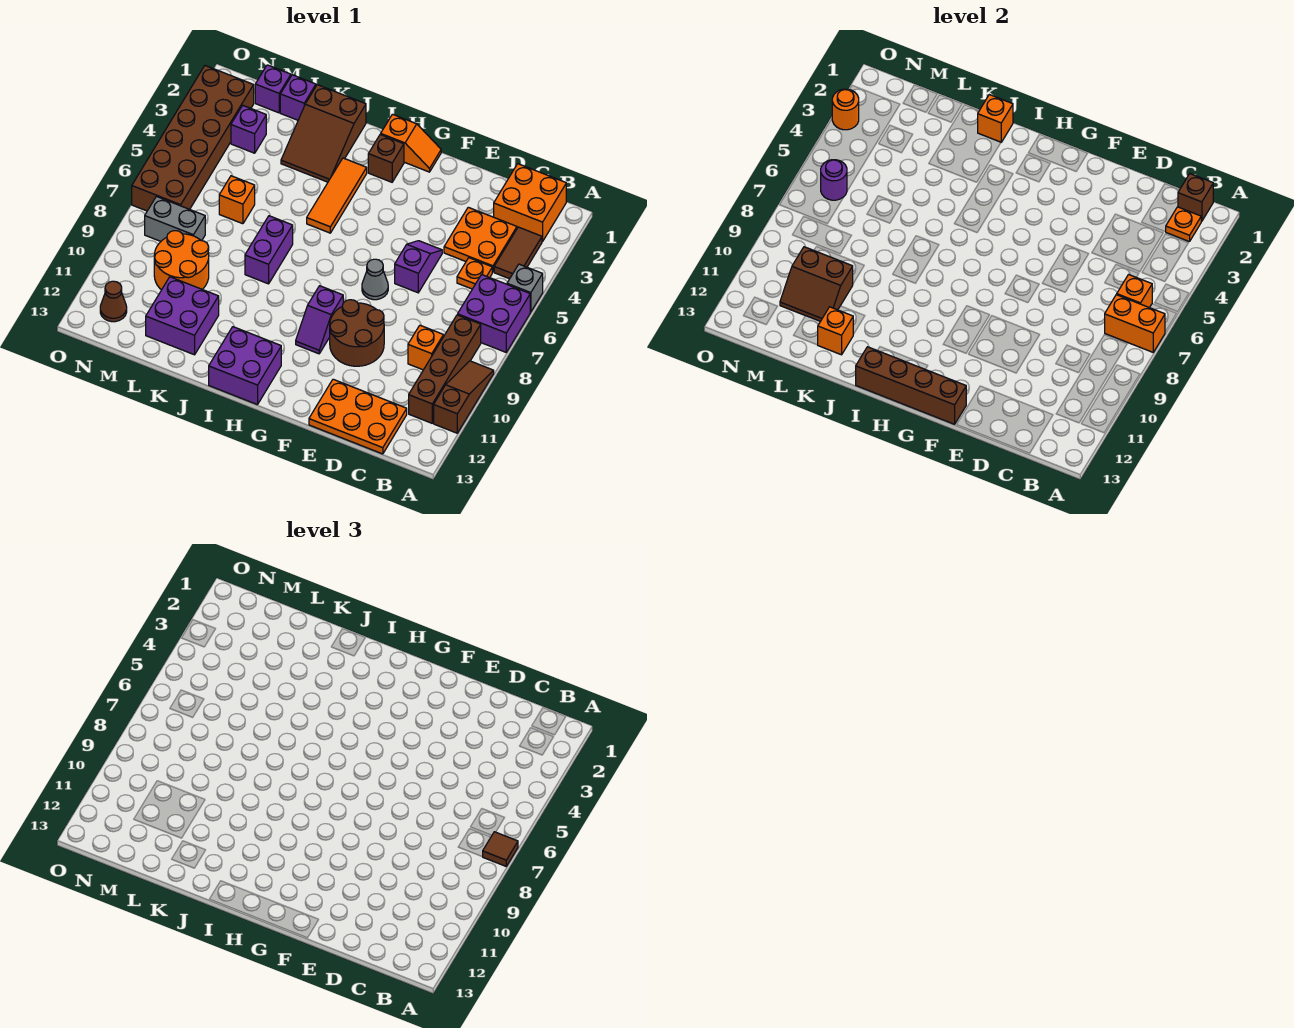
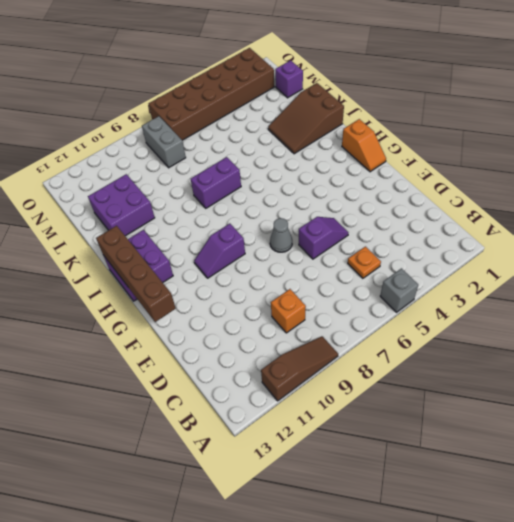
none -> purple 2x2 brick [458,275,530,352]
none -> orange 2x2 brick [494,164,566,242]
none -> brown 1x2 tile [494,227,542,279]
none -> brown 1x4 brick [409,315,481,423]

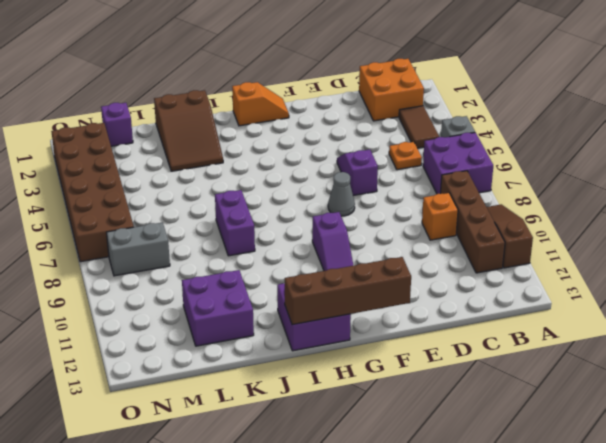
none -> orange 2x2 plate [444,207,517,272]
none -> orange 2x3 plate [309,379,407,454]
none -> brown 2x2 round brick [330,300,384,366]
none -> brown 1x1 brick [368,134,404,182]

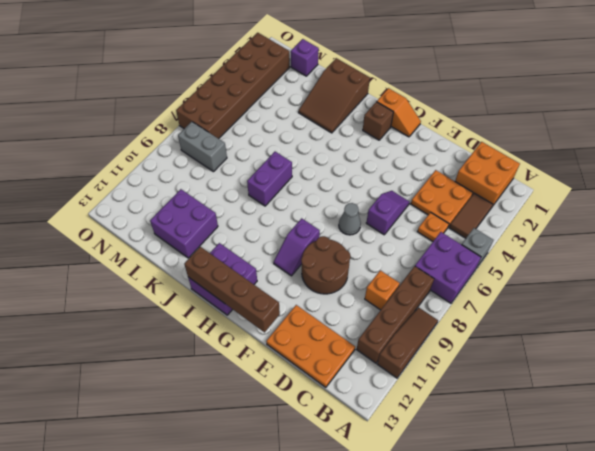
none -> orange 1x3 tile [307,158,367,233]
none -> purple 1x1 brick [280,75,316,120]
none -> orange 1x1 brick [219,176,255,224]
none -> orange 2x2 round brick [154,231,209,290]

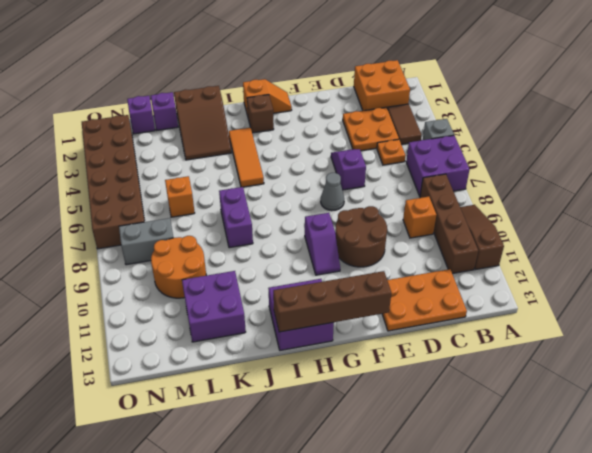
none -> purple 1x1 brick [231,106,266,153]
none -> brown 1x1 cone [100,281,127,322]
none -> orange 1x2 brick [1105,295,1165,352]
none -> brown 1x1 brick [1178,174,1213,221]

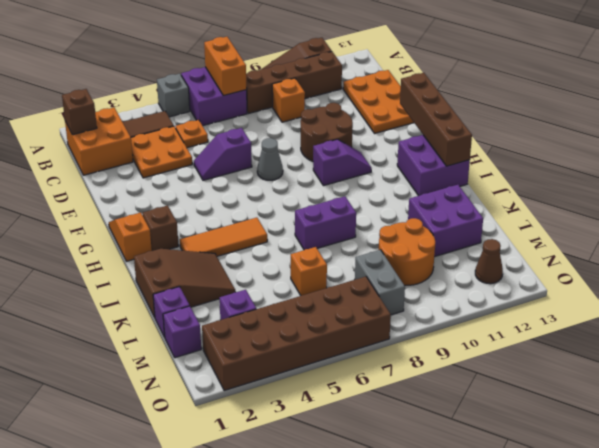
none -> orange 1x1 plate [1166,207,1201,242]
none -> orange 1x1 brick [1117,275,1152,308]
none -> orange 1x1 brick [978,95,1013,142]
none -> orange 1x1 brick [818,307,853,355]

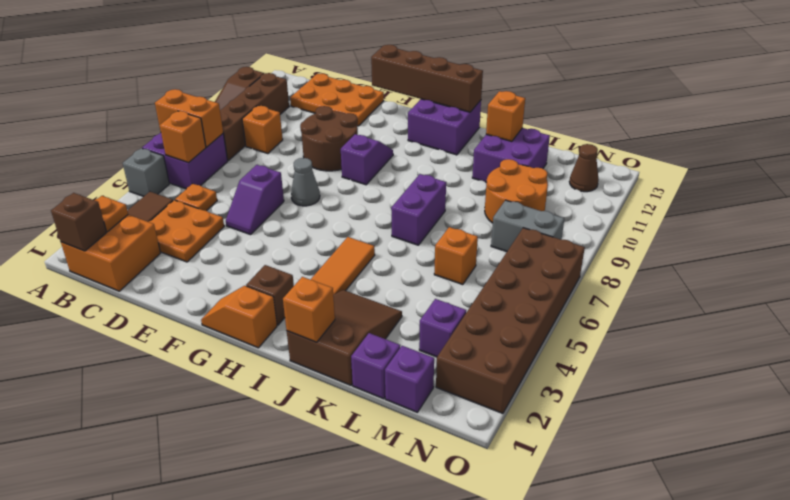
none -> brown 2x2 slope [780,247,853,321]
none -> purple 1x1 round brick [821,160,847,200]
none -> orange 1x1 round brick [832,89,859,130]
none -> brown 1x1 tile [483,832,518,866]

